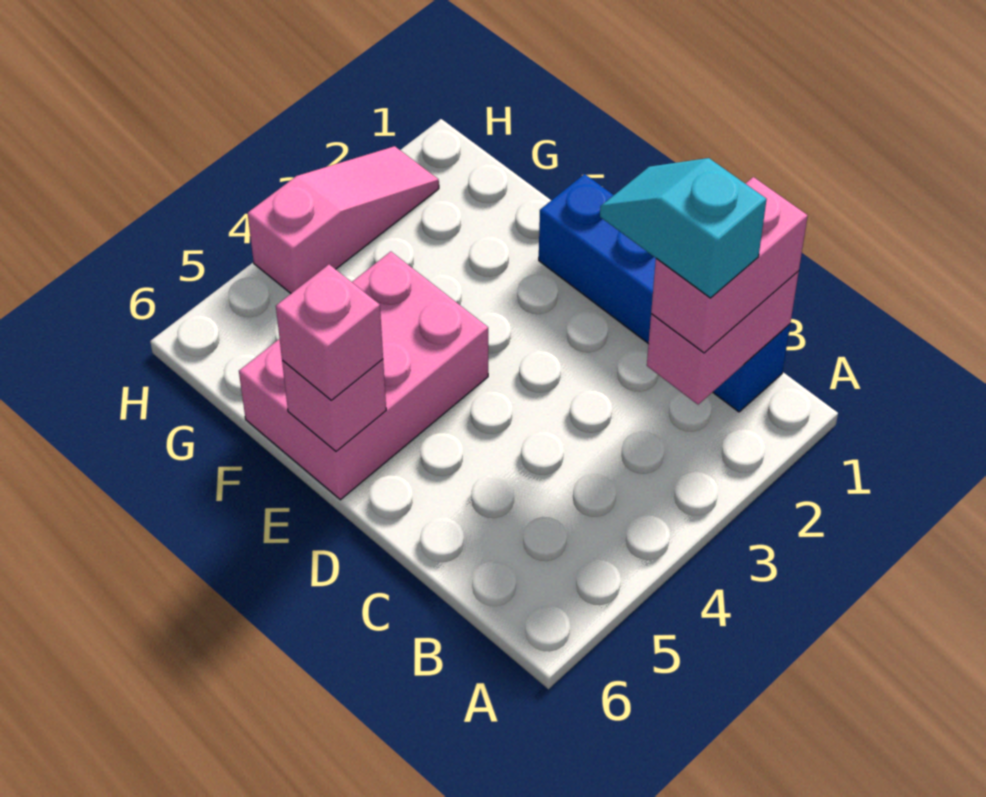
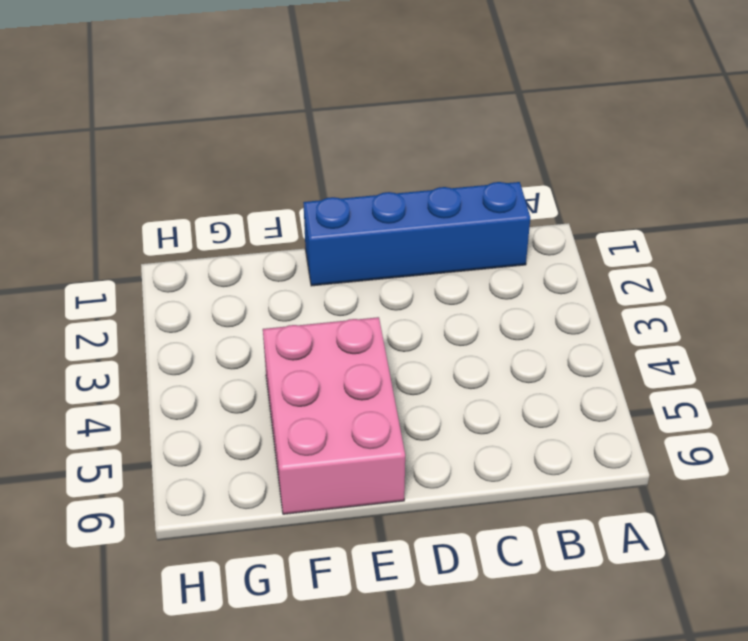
none -> pink 1x3 slope [248,146,439,293]
none -> pink 1x2 brick [647,271,799,405]

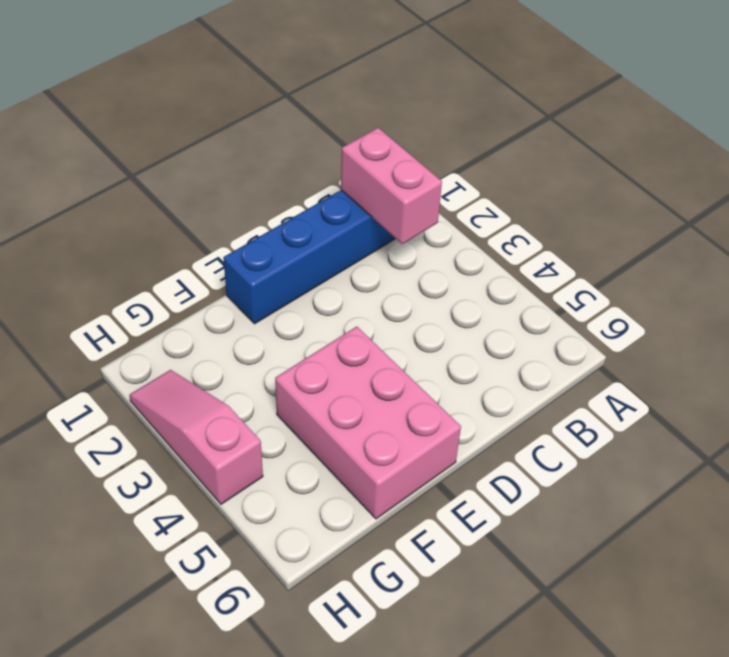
none -> pink 1x1 brick [282,359,386,451]
none -> pink 1x2 brick [651,177,808,353]

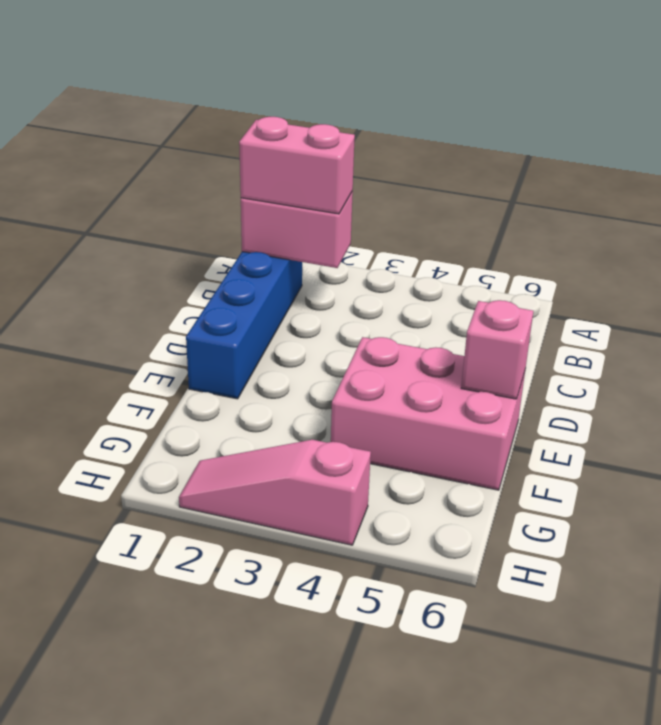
none -> pink 1x1 brick [276,265,383,400]
none -> cyan 1x2 slope [600,158,767,298]

